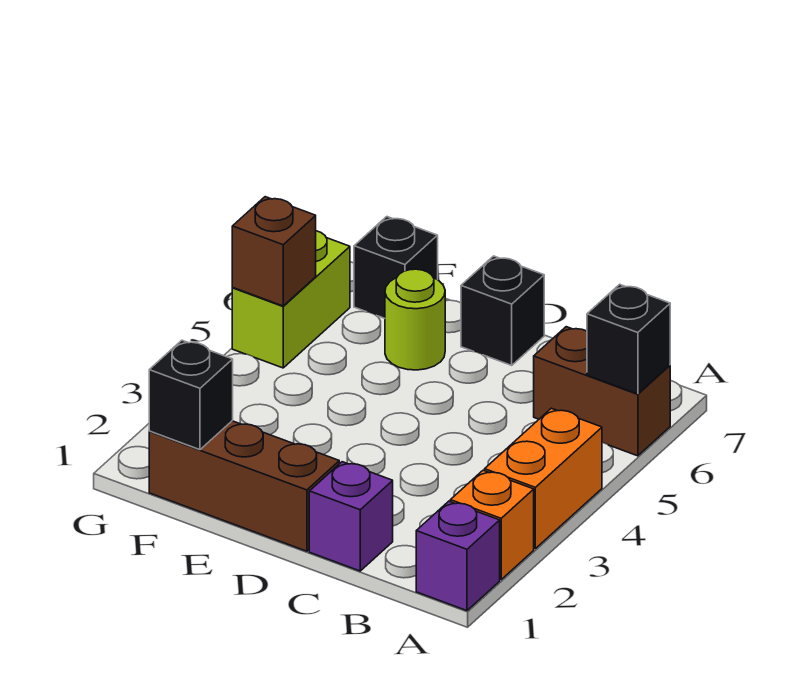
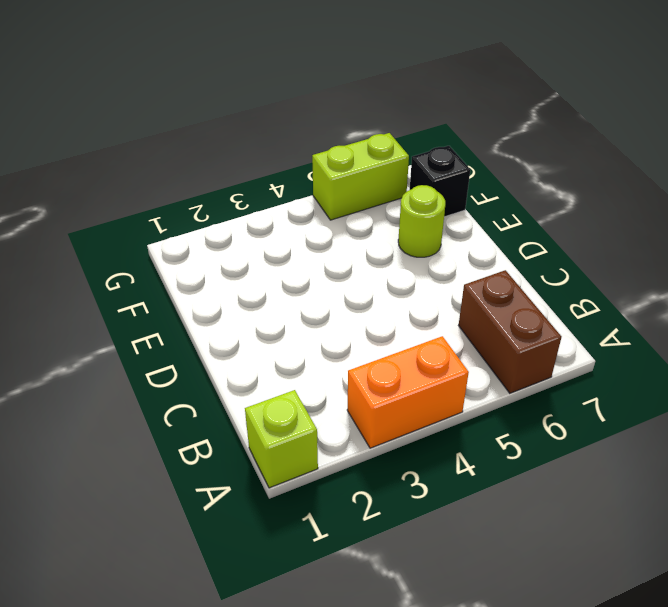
lime 1x1 brick [245,390,318,488] -> purple 1x1 brick [416,501,500,611]
none -> orange 1x1 brick [450,470,534,580]
none -> purple 1x1 brick [309,462,393,571]
none -> brown 1x3 brick [149,421,339,551]

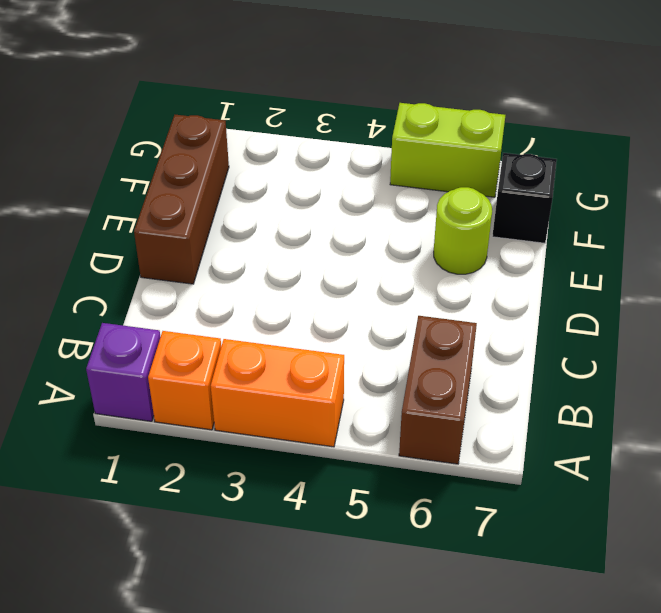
none -> purple 1x1 brick [309,462,393,571]
none -> black 1x1 brick [461,256,544,365]
none -> black 1x1 brick [587,284,670,394]

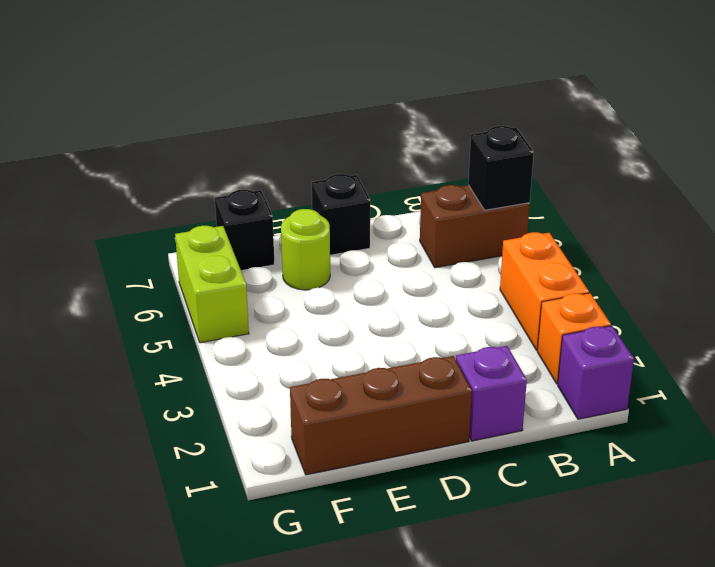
none -> black 1x1 brick [149,340,233,450]
none -> brown 1x1 brick [232,197,316,306]

